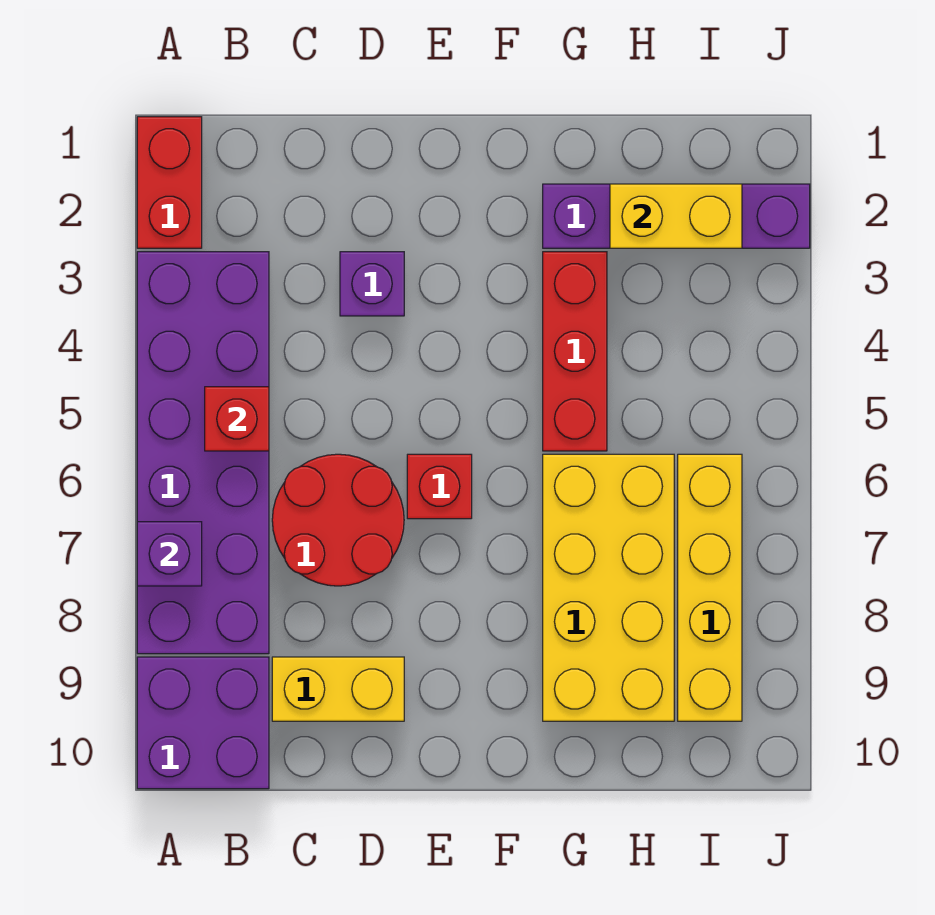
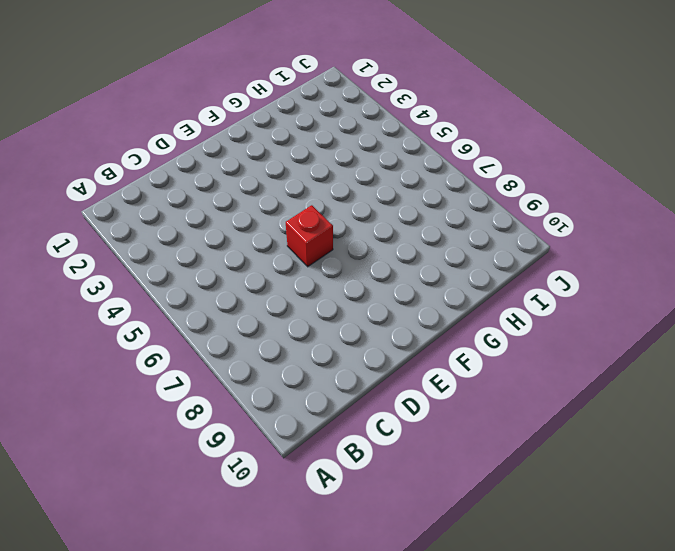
none -> red 1x2 brick [137,117,202,248]
none -> purple 2x6 brick [137,252,269,654]
none -> purple 2x2 brick [137,657,269,789]

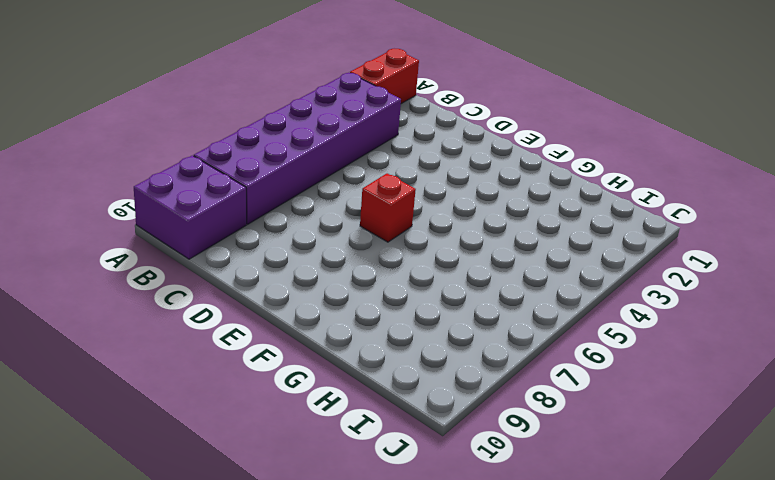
none -> red 2x2 round brick [272,454,404,586]
none -> yellow 1x2 brick [272,657,404,721]
none -> purple 1x1 brick [340,252,404,316]

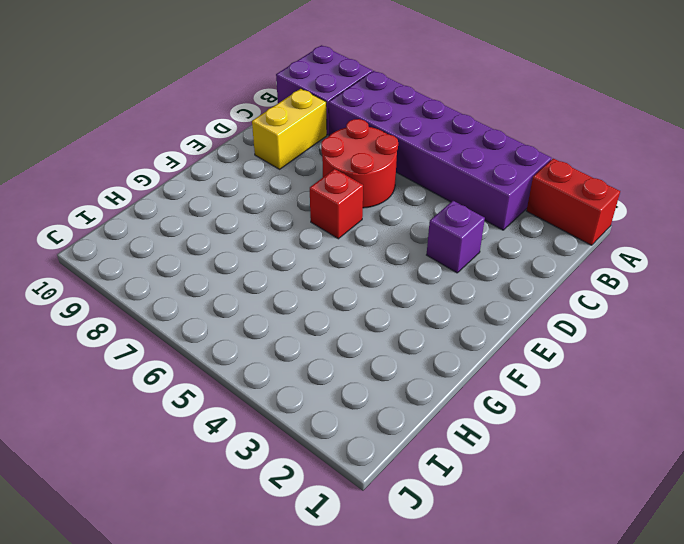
none -> purple 1x4 brick [543,184,810,248]
none -> red 1x3 brick [543,252,607,451]
none -> yellow 2x4 brick [543,454,674,721]

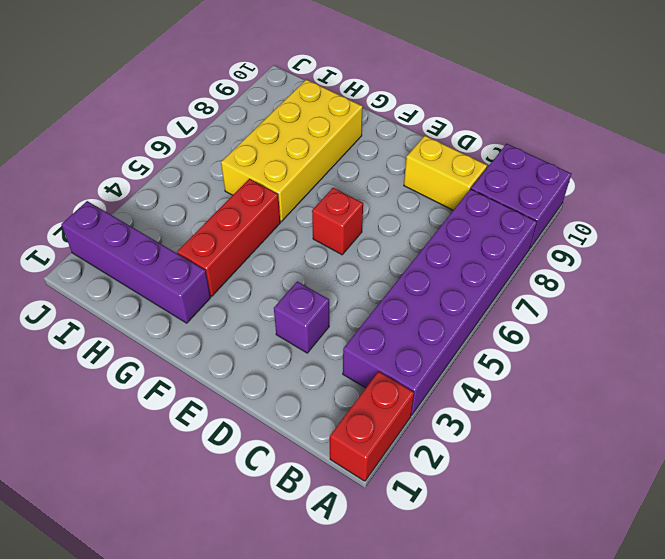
none -> red 2x2 round brick [272,454,404,586]
none -> yellow 1x4 brick [678,454,742,721]
none -> purple 1x1 brick [137,522,202,586]

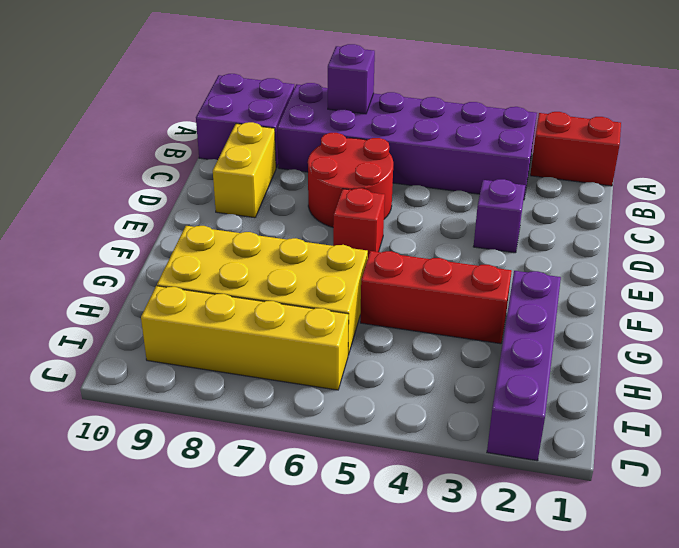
none -> red 1x1 brick [205,387,269,451]
none -> yellow 1x2 brick [610,184,742,248]

